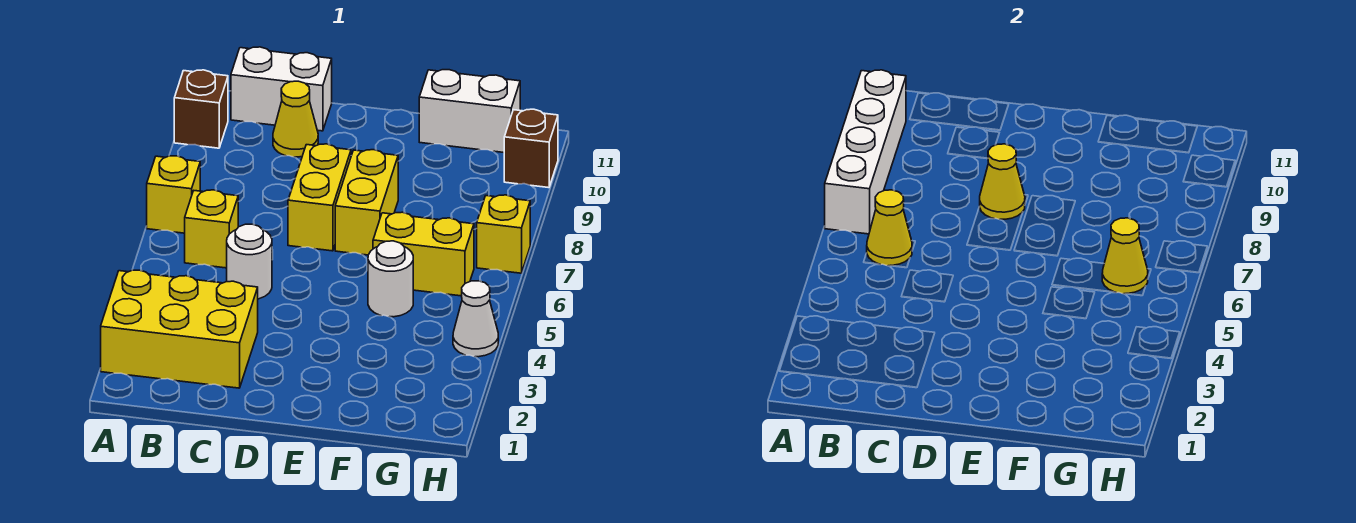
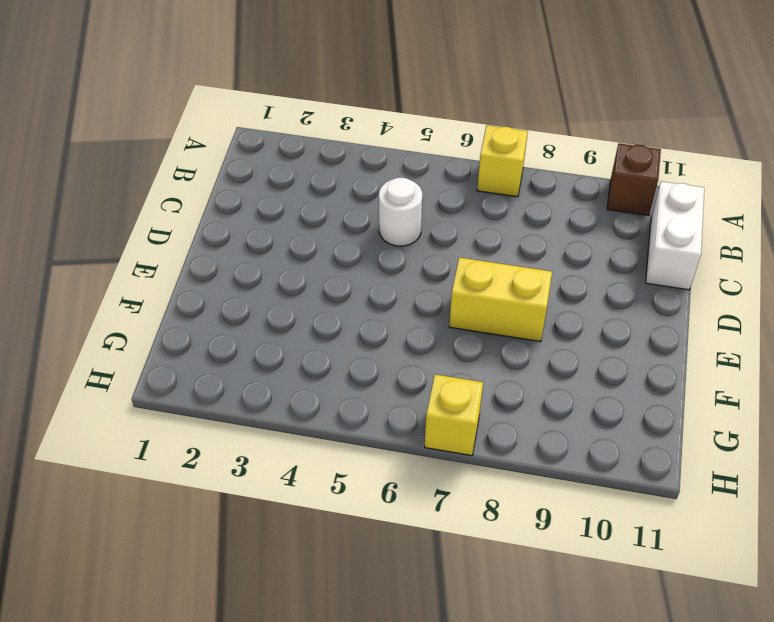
none -> yellow 2x3 brick [101,270,258,388]
none -> yellow 1x1 brick [185,190,238,268]
none -> yellow 1x1 cone [273,81,318,157]

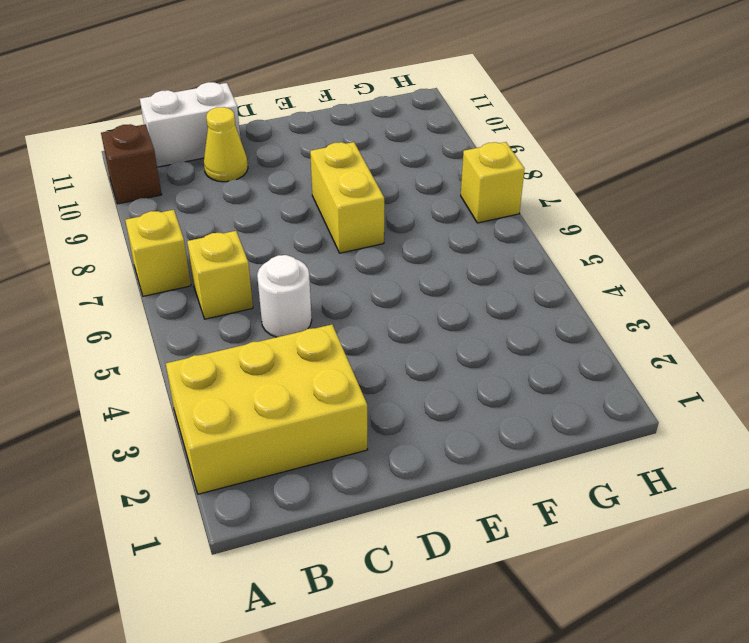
none -> yellow 1x2 brick [288,144,351,251]
none -> white 1x1 round brick [368,241,413,317]
none -> yellow 1x2 brick [373,212,474,296]

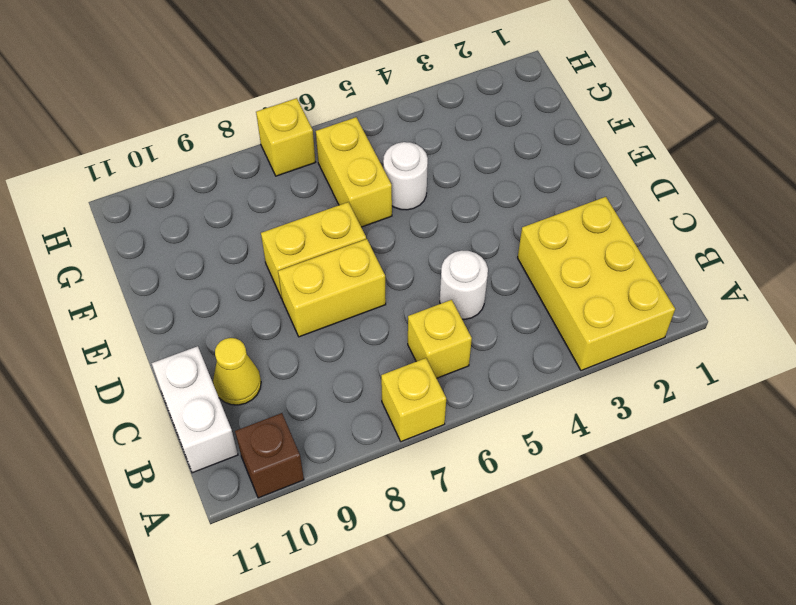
none -> white 1x2 brick [419,70,520,153]
none -> white 1x1 cone [453,281,498,357]
none -> brown 1x1 brick [504,109,558,188]

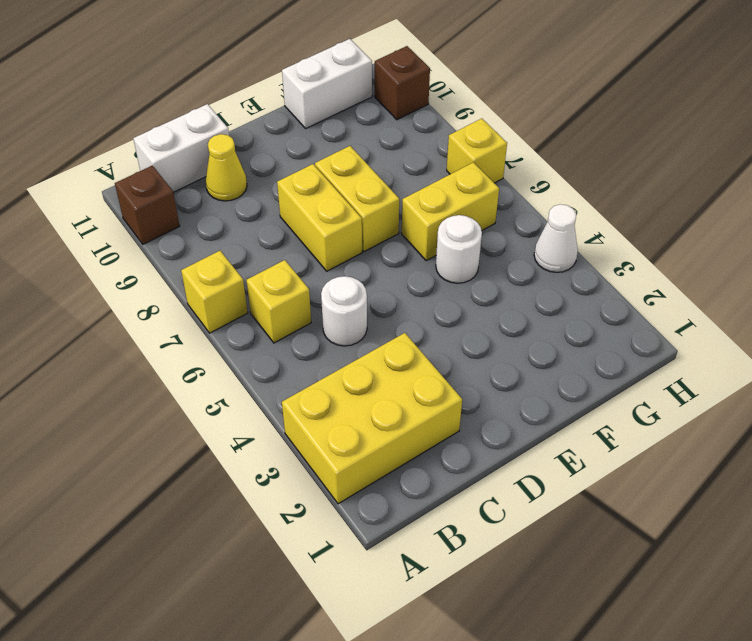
none -> white 1x4 brick [825,70,906,234]
none -> yellow 1x1 cone [867,190,912,266]
none -> yellow 1x1 cone [980,144,1025,219]

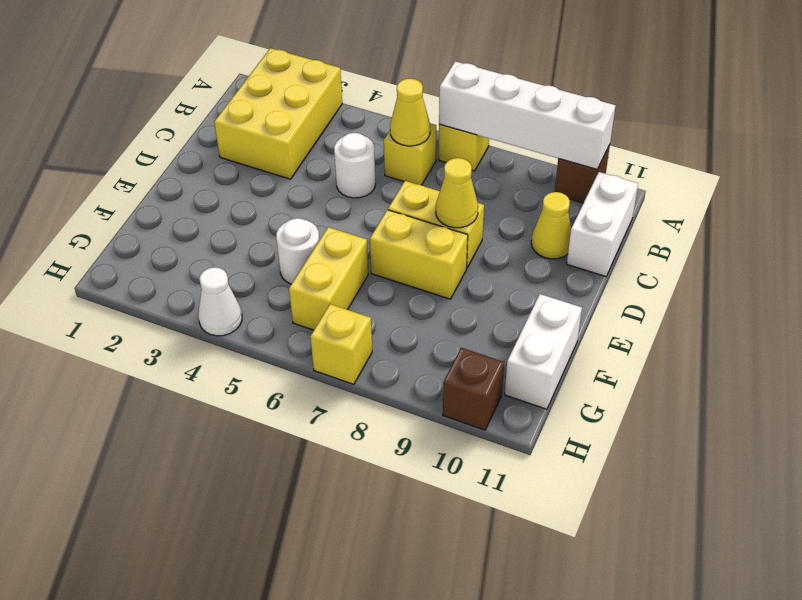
none -> yellow 1x1 cone [1102,218,1148,294]

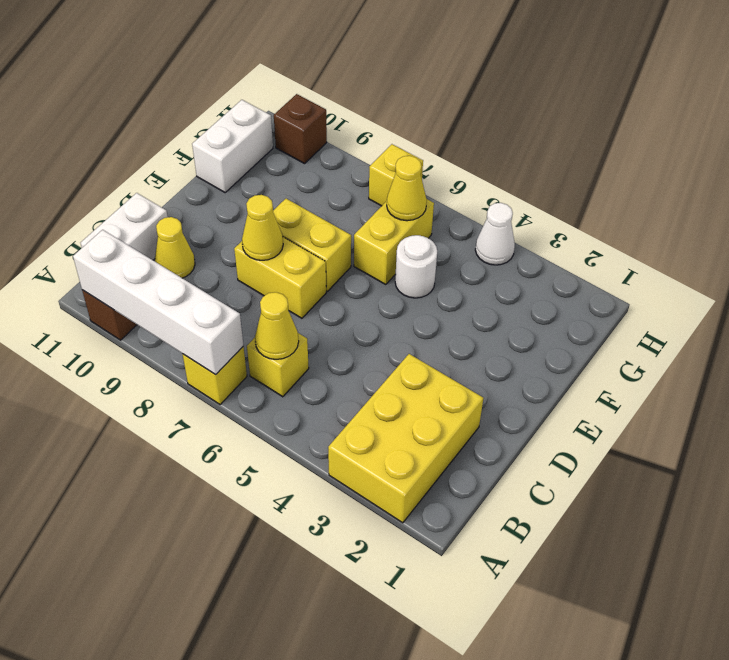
none -> white 1x1 round brick [227,224,272,299]

